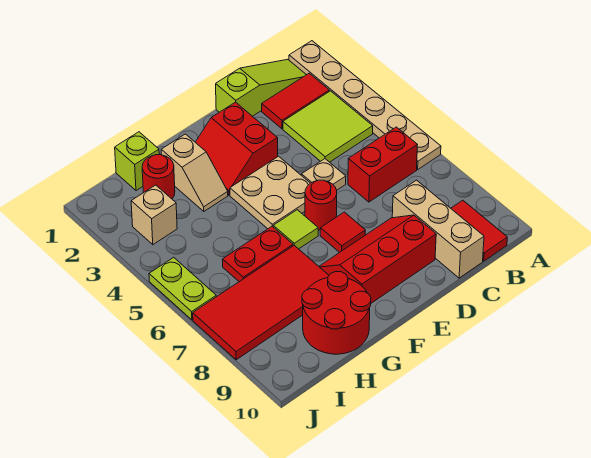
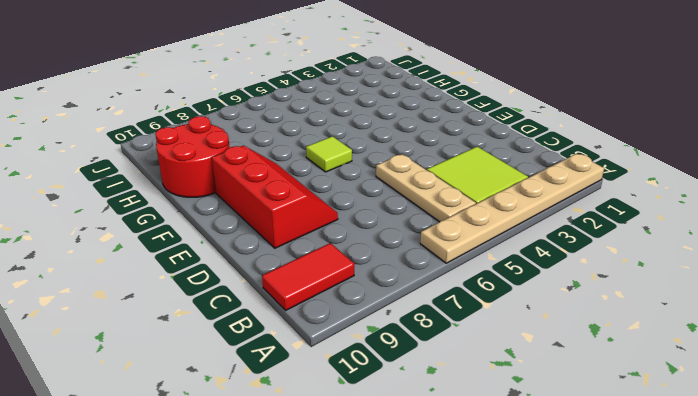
tan 1x3 plate [376,154,476,222] -> tan 1x1 plate [301,159,346,190]
none -> lime 1x3 slope [216,59,306,116]
none -> red 1x2 tile [262,73,329,129]
none -> red 1x2 brick [348,127,417,202]

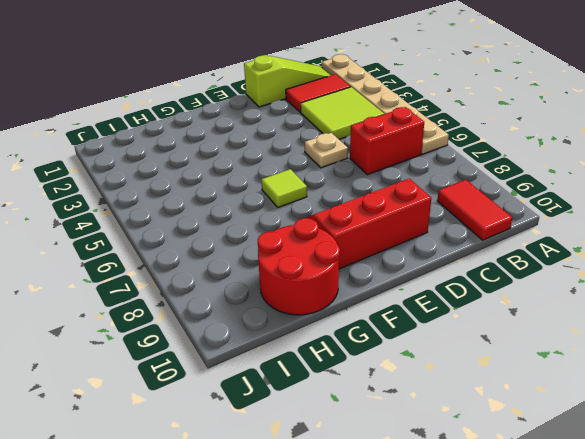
none -> tan 1x3 brick [392,180,484,278]
none -> red 2x2 slope [195,102,278,195]
none -> tan 2x2 plate [230,156,310,229]

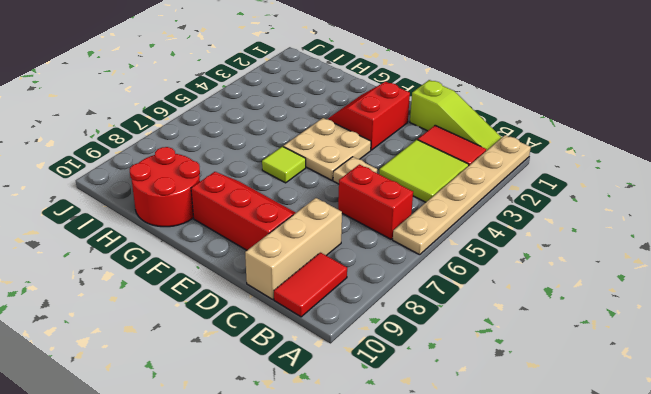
none -> red 1x1 round brick [305,180,337,230]
none -> red 1x1 tile [320,212,365,253]
none -> tan 1x2 slope [161,134,228,211]

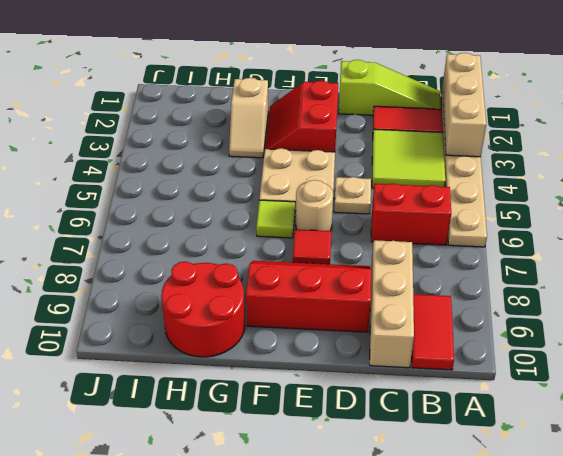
tan 1x3 brick [443,53,486,157] -> none
tan 1x1 round brick [296,180,333,231] -> red 1x1 round brick [305,180,337,230]
none -> red 1x2 plate [222,226,293,282]
none -> red 2x4 tile [193,246,329,360]
none -> lime 1x1 brick [115,132,159,191]

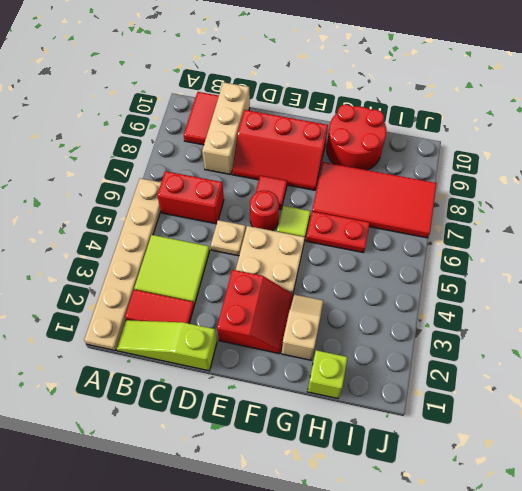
none -> red 1x1 round brick [142,155,175,199]
none -> tan 1x1 brick [131,185,177,245]
none -> lime 1x2 plate [149,257,216,320]

